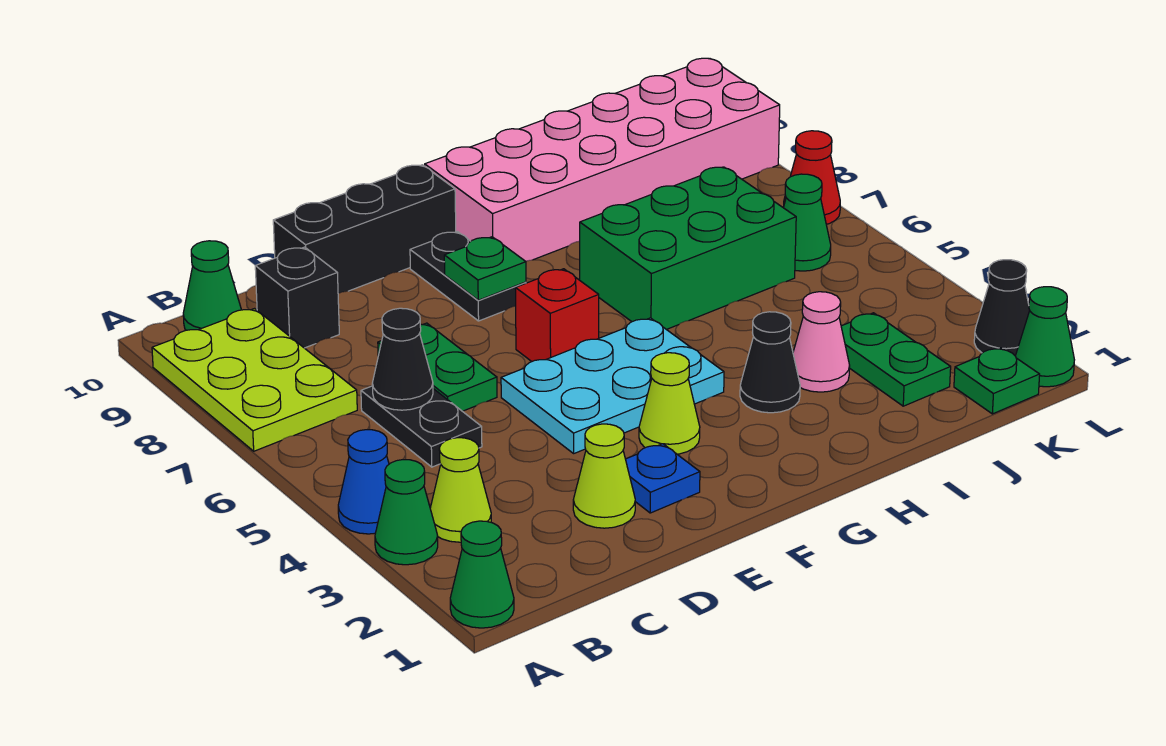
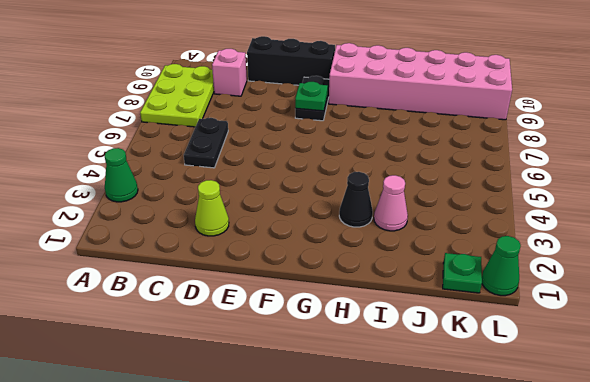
pink 1x1 brick [212,49,247,96] -> black 1x1 brick [255,247,339,348]
none -> green 1x1 cone [450,521,514,628]
none -> blue 1x1 cone [338,430,389,534]
none -> lime 1x1 cone [430,438,491,542]

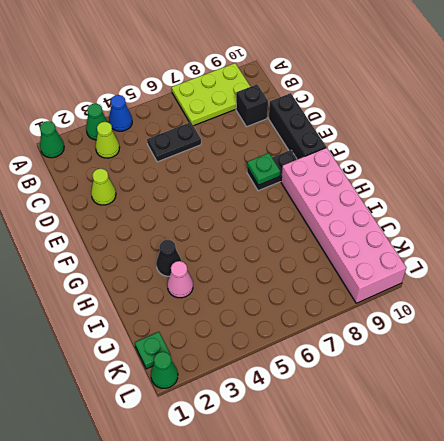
none -> green 1x1 cone [183,241,241,330]
none -> green 1x2 plate [378,323,497,411]
none -> blue 1x1 plate [626,444,700,513]

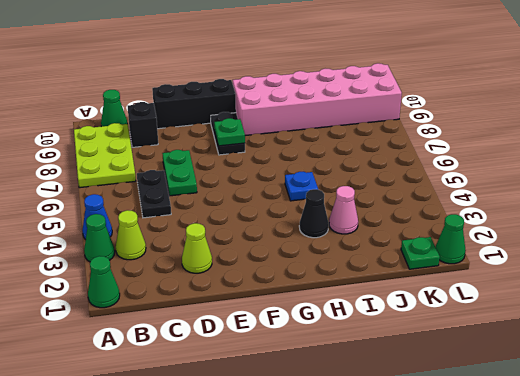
blue 1x1 plate [285,172,318,201] -> blue 1x1 plate moved to [626,444,700,513]
none -> cyan 2x3 plate [501,318,724,453]
none -> lime 1x1 cone [639,353,700,454]
none -> red 1x1 brick [515,269,599,362]

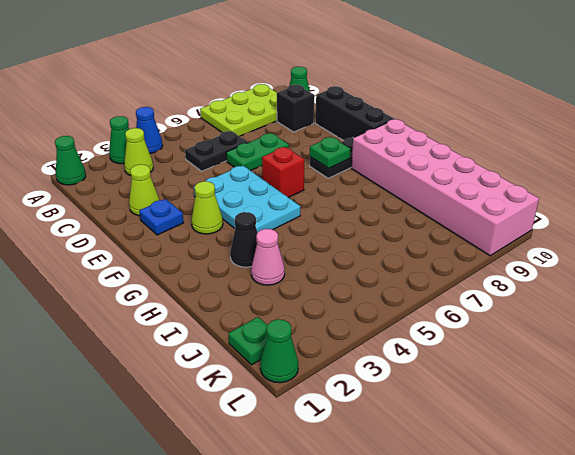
none -> green 2x3 brick [580,167,796,330]
none -> green 1x2 plate [841,313,951,406]
none -> green 1x1 cone [783,174,831,271]

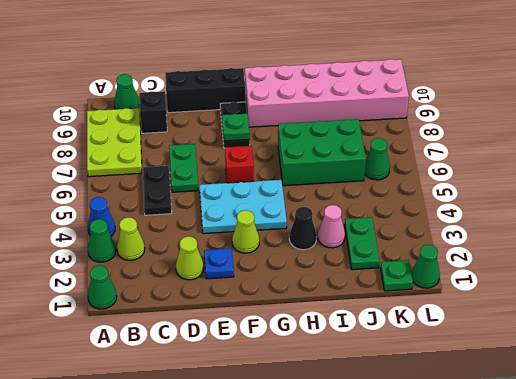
none -> black 1x1 cone [974,260,1030,356]
none -> red 1x1 cone [784,131,840,224]
none -> black 1x1 cone [372,308,433,410]

